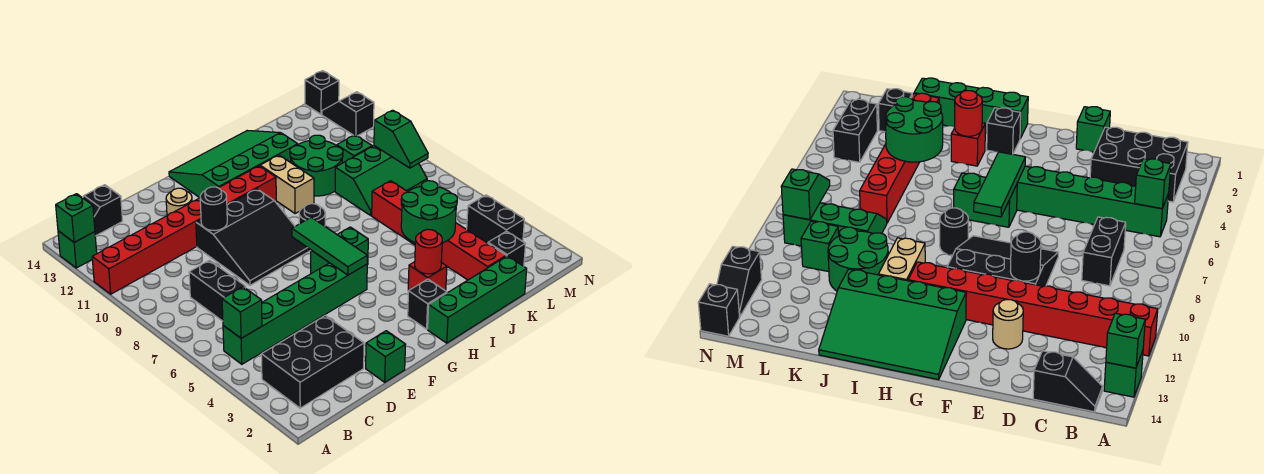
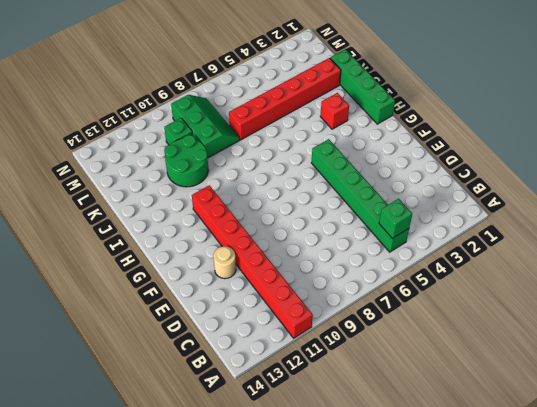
none -> green 1x1 brick [58,231,97,268]
none -> black 2x3 brick [261,316,364,408]
none -> black 1x2 slope [83,185,122,236]
none -> black 1x2 brick [189,260,246,321]

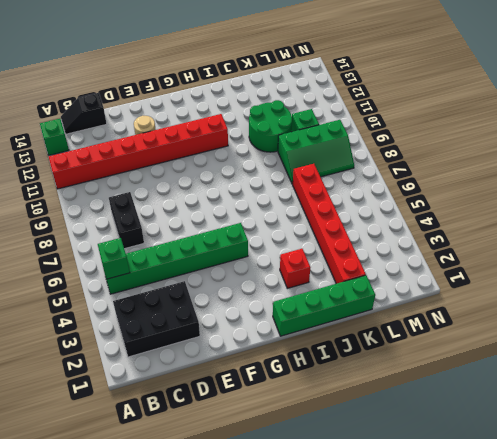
none -> green 1x1 brick [366,331,406,382]
none -> black 3x3 slope [196,189,311,285]
none -> green 1x2 brick [311,227,368,273]
none -> green 3x4 slope [169,131,298,198]

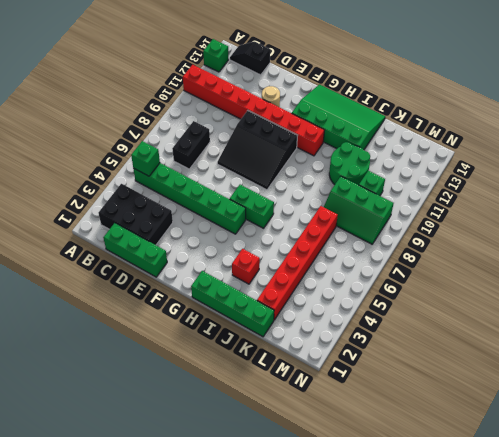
green 1x3 brick [103,223,167,277] -> green 1x1 brick [366,331,406,382]
none -> black 1x1 brick [408,279,447,329]
none -> black 1x1 round brick [299,204,325,226]
none -> tan 1x2 brick [260,155,314,214]
none -> black 1x1 brick [488,231,525,266]

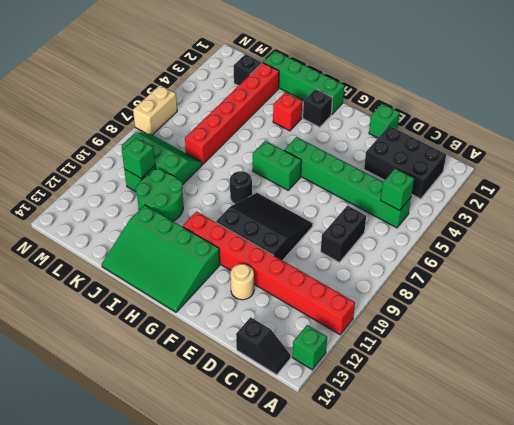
green 1x1 brick [122,137,155,178] -> green 1x1 brick moved to [56,194,95,242]
tan 1x2 brick [133,85,177,135] -> tan 1x2 brick moved to [260,155,314,214]
none -> black 1x2 brick [467,195,524,243]
none -> black 1x2 slope [322,92,374,136]
none -> black 1x1 brick [305,71,339,114]
none -> black 1x1 round brick [200,187,227,230]

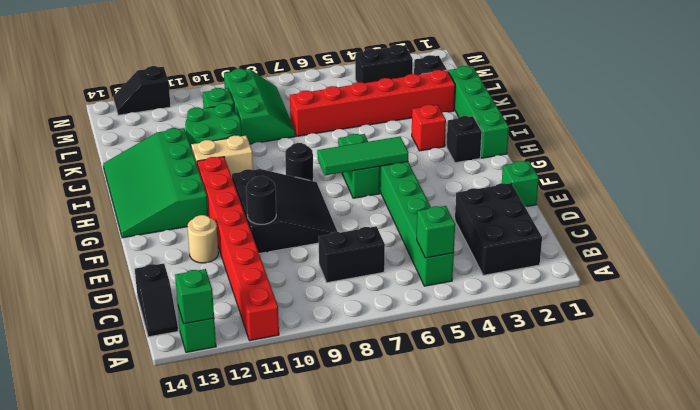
none -> black 1x1 brick [305,71,339,114]
none -> red 1x1 round brick [415,229,442,274]
none -> green 2x2 round brick [401,181,457,243]
none -> green 1x2 slope [374,110,428,168]

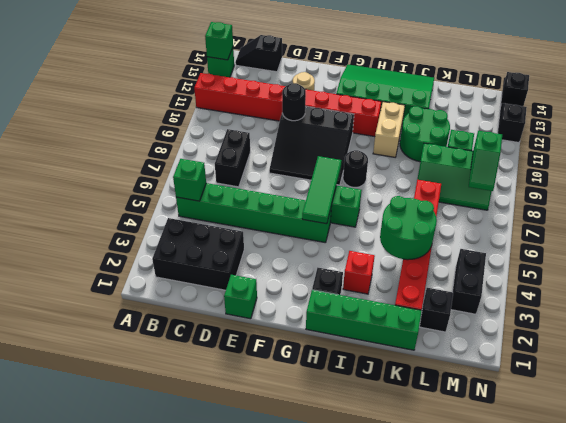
none -> red 1x1 round brick [415,229,442,274]

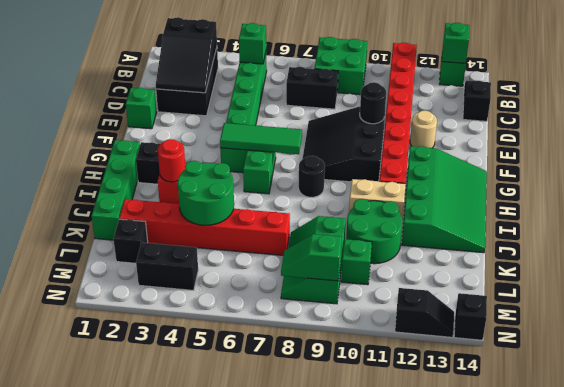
green 2x2 brick [314,37,367,95] -> none
black 2x3 slope [156,17,217,93] -> none

